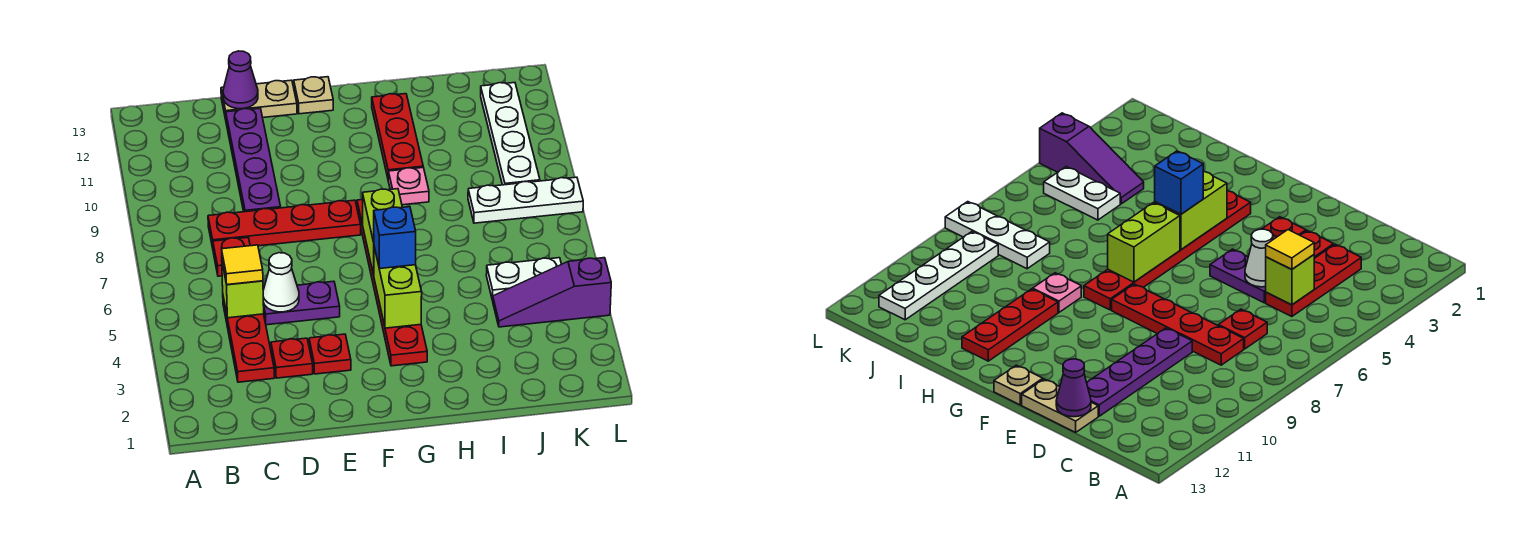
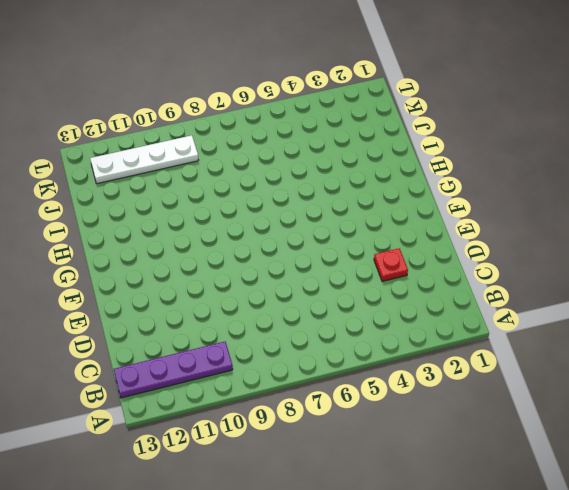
purple 1x4 plate [114,342,233,398] -> purple 1x4 plate moved to [226,108,281,212]
none -> red 1x3 plate [223,297,274,382]
none -> red 1x1 plate [213,238,250,276]
none -> red 1x4 plate [208,200,361,248]

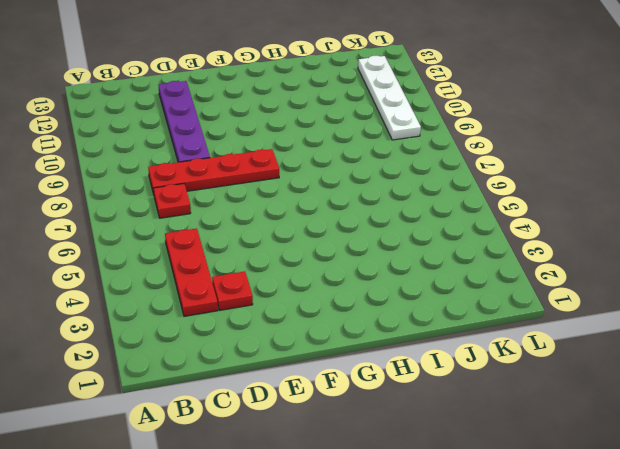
none -> purple 1x2 plate [263,281,340,325]
none -> tan 1x2 plate [221,80,297,119]
none -> red 1x1 plate [309,334,351,374]

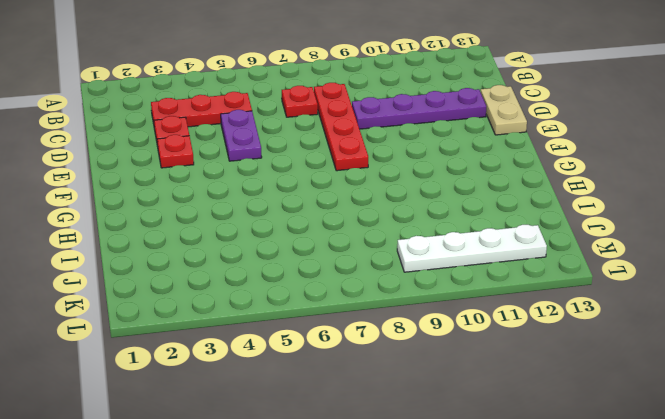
none -> tan 1x1 plate [294,77,333,114]
none -> red 1x6 plate [357,200,427,366]
none -> pink 1x1 plate [388,167,429,205]

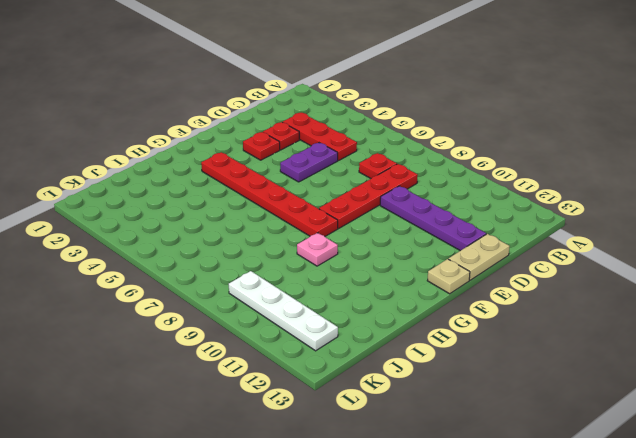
none -> red 1x3 plate [372,94,423,177]
none -> purple 1x3 slope [493,258,611,327]
none -> white 1x2 plate [486,258,561,300]

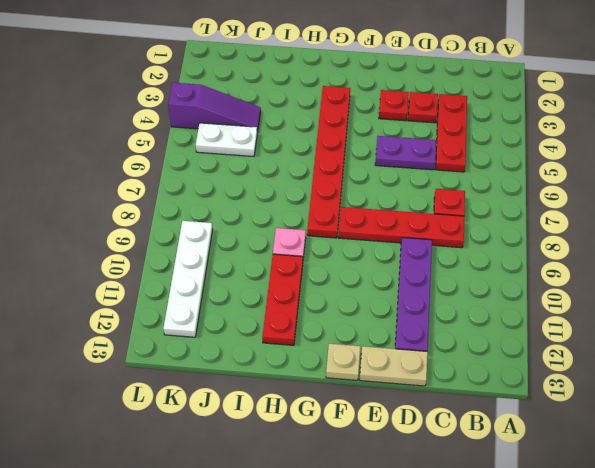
none -> white 1x3 plate [468,177,583,223]
none -> lime 1x1 brick [222,264,264,318]
none -> white 1x1 cone [263,253,299,312]

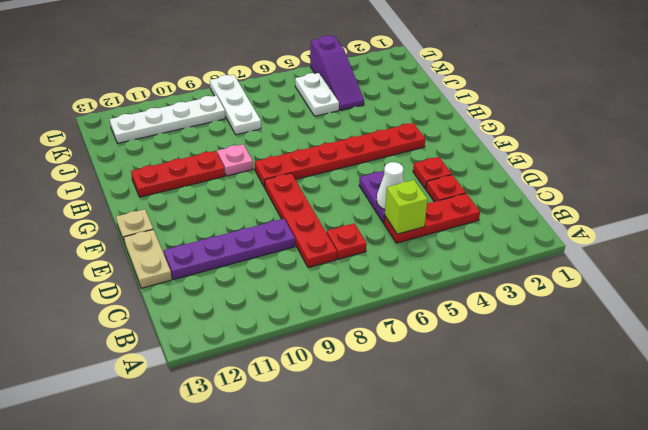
none -> purple 1x1 cone [223,51,258,109]
none -> lime 1x2 brick [374,247,422,328]
none -> lime 1x2 brick [362,189,402,275]

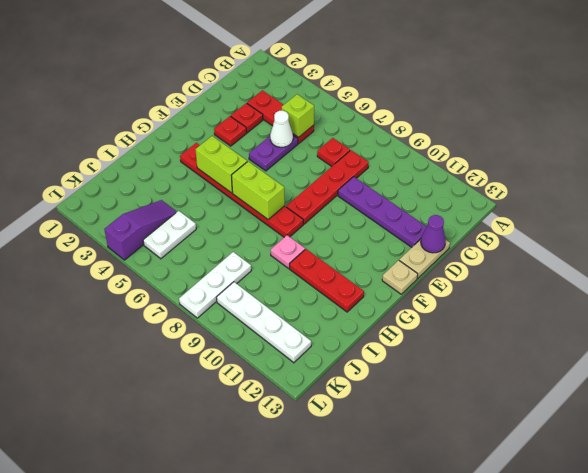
none -> yellow 1x1 tile [222,245,263,285]
none -> blue 1x1 brick [374,207,416,269]

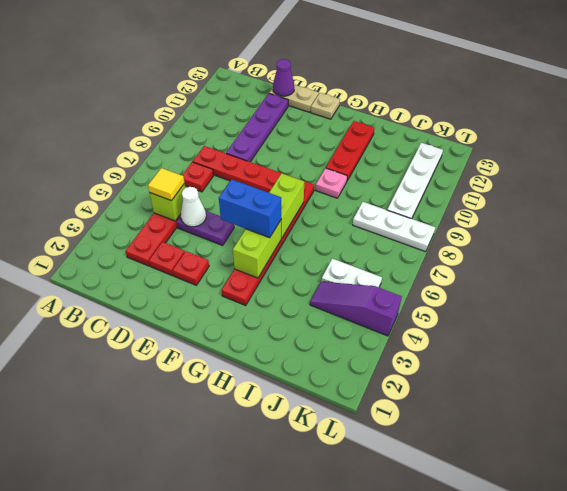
blue 1x2 brick [219,179,281,238] -> blue 1x1 brick [374,207,416,269]

